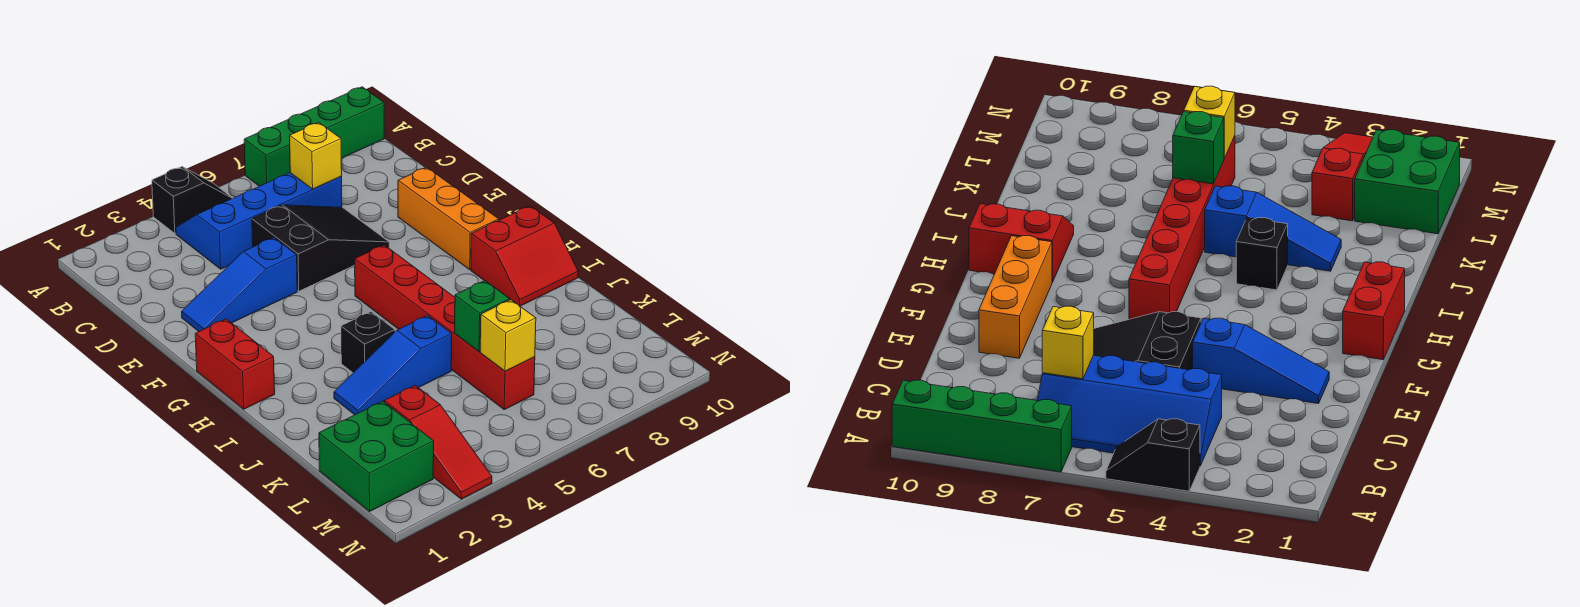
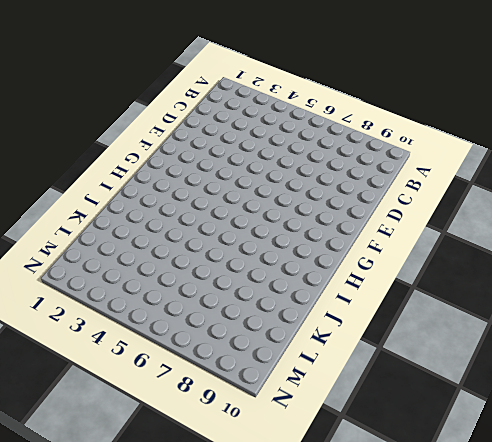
none -> black 1x2 slope [152,167,232,233]
none -> green 1x4 brick [244,87,384,186]
none -> blue 2x4 slope [176,173,342,269]

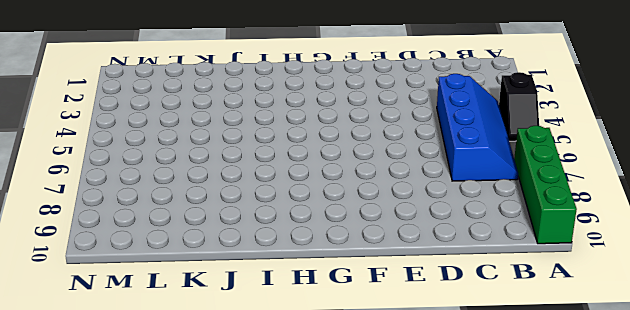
none -> black 2x3 slope [252,205,389,291]
none -> blue 1x3 slope [182,238,297,331]
none -> orange 1x3 brick [398,167,499,270]

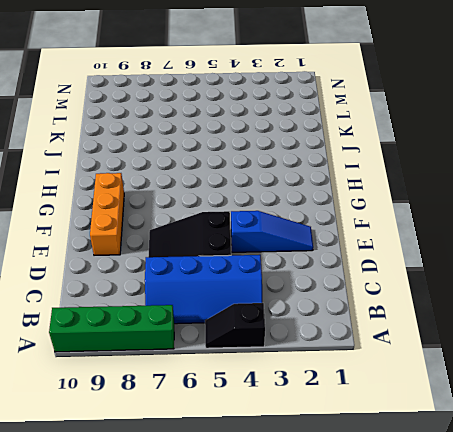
none -> red 1x2 brick [195,319,275,409]
none -> red 1x6 brick [355,245,535,410]
none -> red 2x2 slope [471,206,578,306]

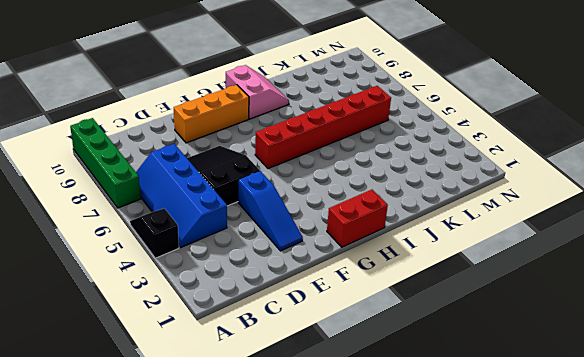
pink 2x2 slope [226,65,289,119] -> red 2x2 slope [471,206,578,306]
none -> black 1x1 brick [341,312,395,373]
none -> blue 1x3 slope [334,315,452,415]
none -> green 2x2 brick [319,401,434,511]

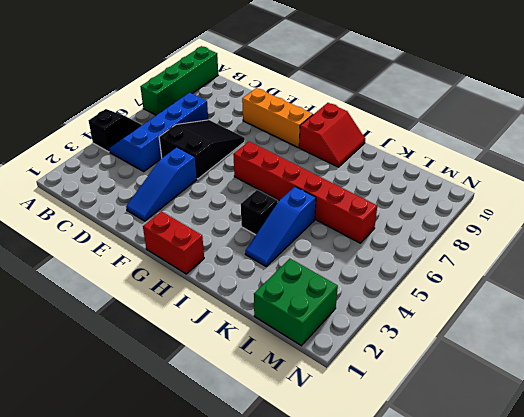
none -> red 1x3 slope [384,385,492,499]
none -> yellow 1x1 brick [290,122,342,189]
none -> green 1x1 brick [455,281,510,352]

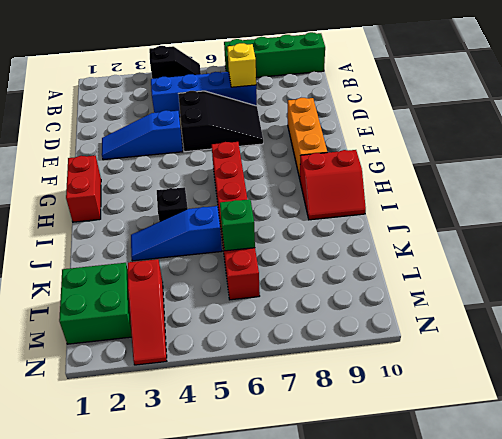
none -> yellow 1x1 brick [480,300,536,371]

